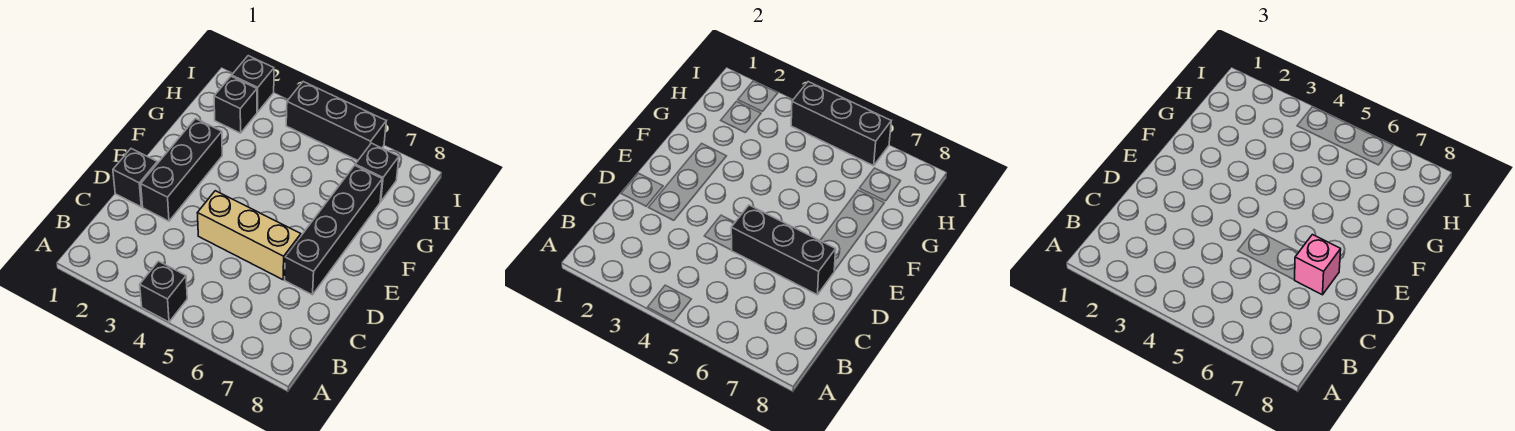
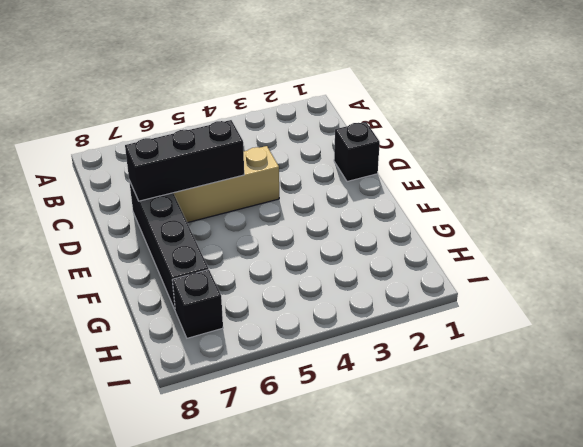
none -> black 1x1 brick [140,261,187,322]
none -> black 1x3 brick [141,119,222,221]
none -> black 1x1 brick [214,76,257,133]

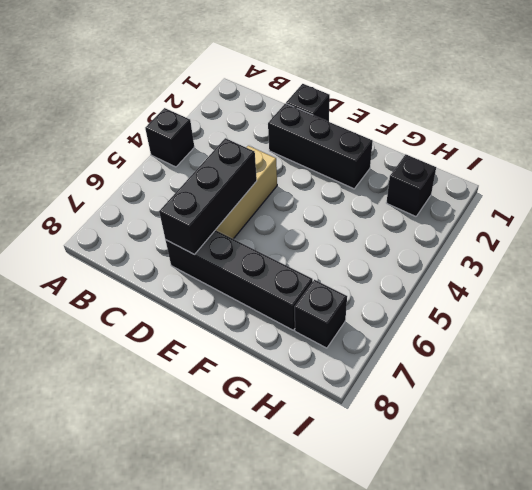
none -> black 1x1 brick [232,56,274,112]
none -> black 1x3 brick [286,82,386,160]
none -> black 1x3 brick [791,82,891,166]

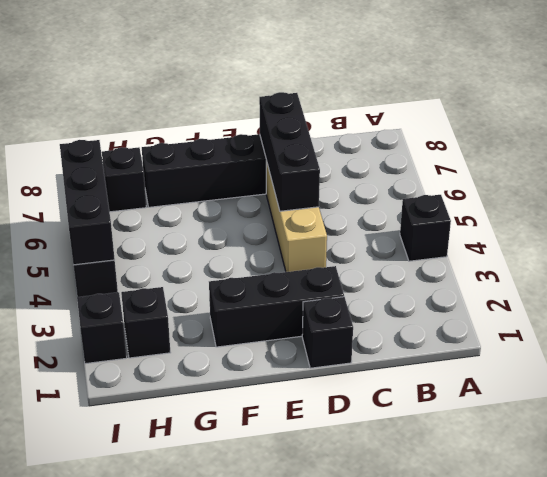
none -> pink 1x1 brick [1295,235,1341,295]

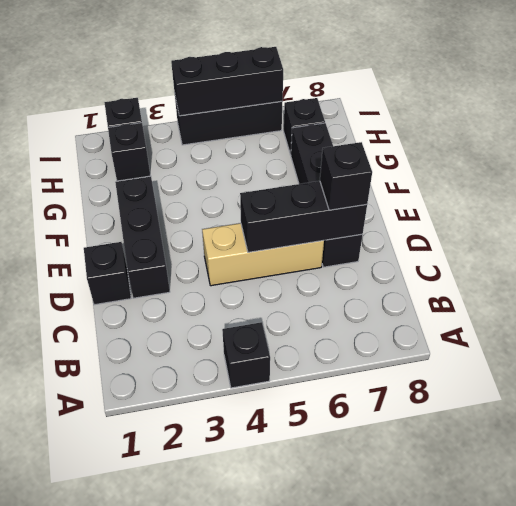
black 1x1 brick [320,142,372,210] -> pink 1x1 brick [1295,235,1341,295]

